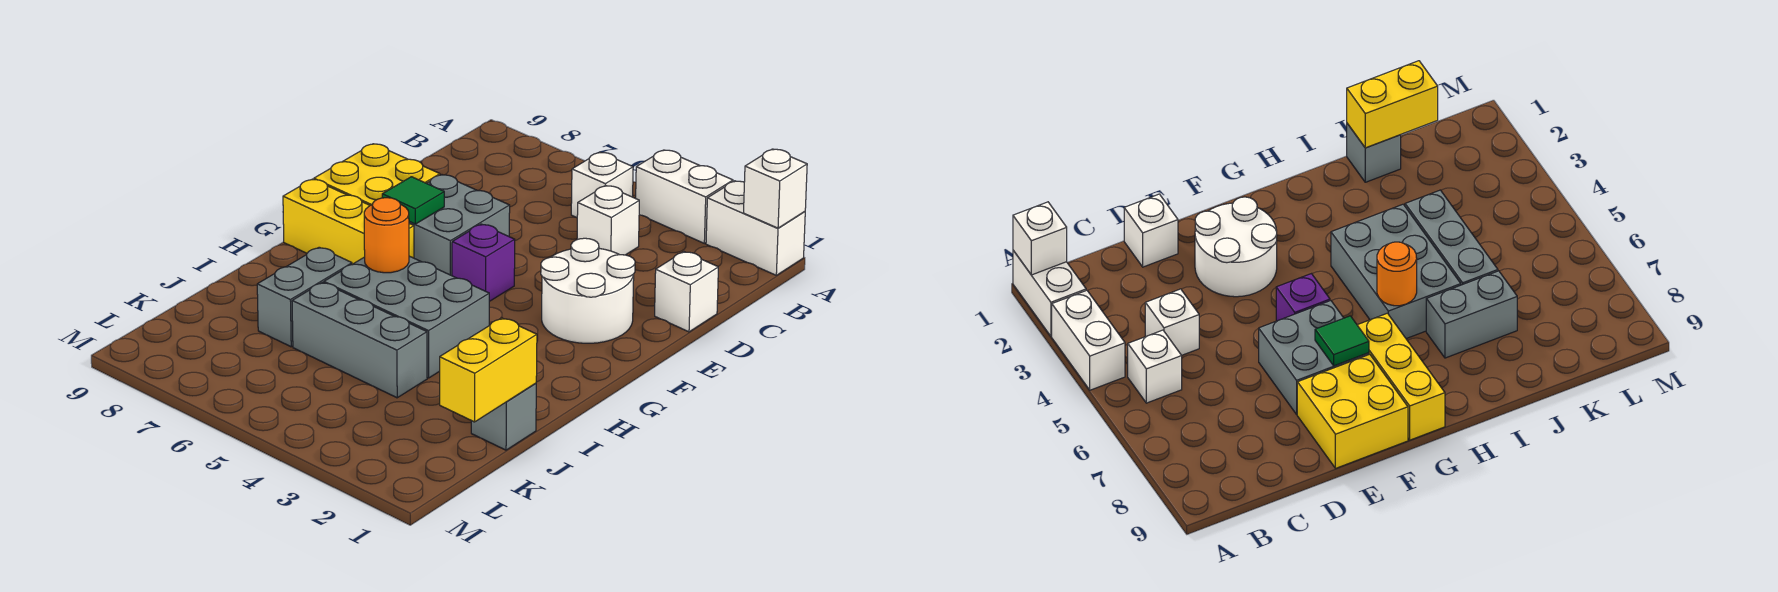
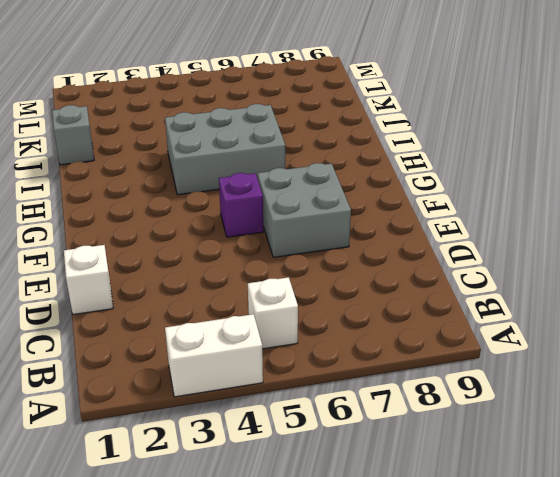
none -> white 1x2 brick [706,181,805,275]
none -> white 1x1 brick [577,185,639,255]
none -> white 2x2 round brick [541,238,635,343]

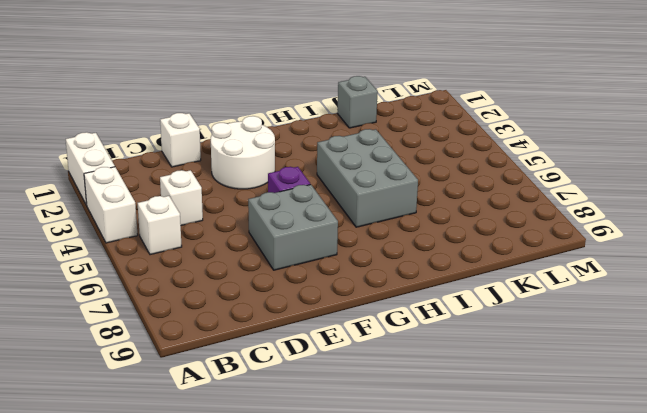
none -> yellow 2x2 brick [314,144,440,205]
none -> yellow 1x3 brick [283,179,414,264]
none -> grey 1x2 brick [257,247,352,347]

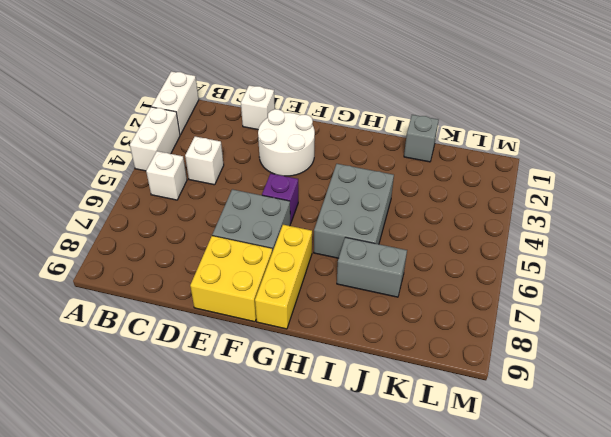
none -> grey 1x3 brick [292,282,427,398]
none -> white 1x1 brick [744,149,807,228]
none -> green 1x1 tile [382,177,444,224]

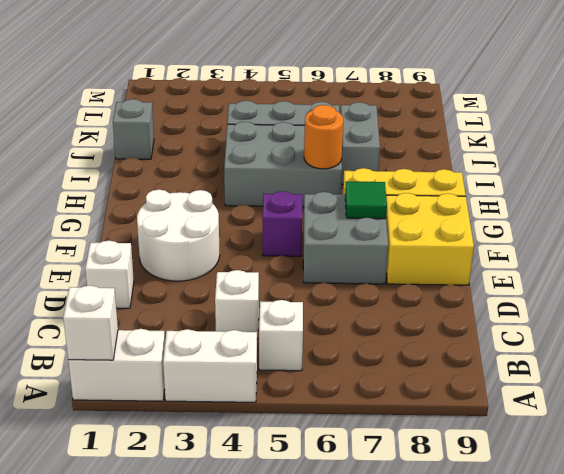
none -> yellow 1x2 brick [440,318,537,422]

